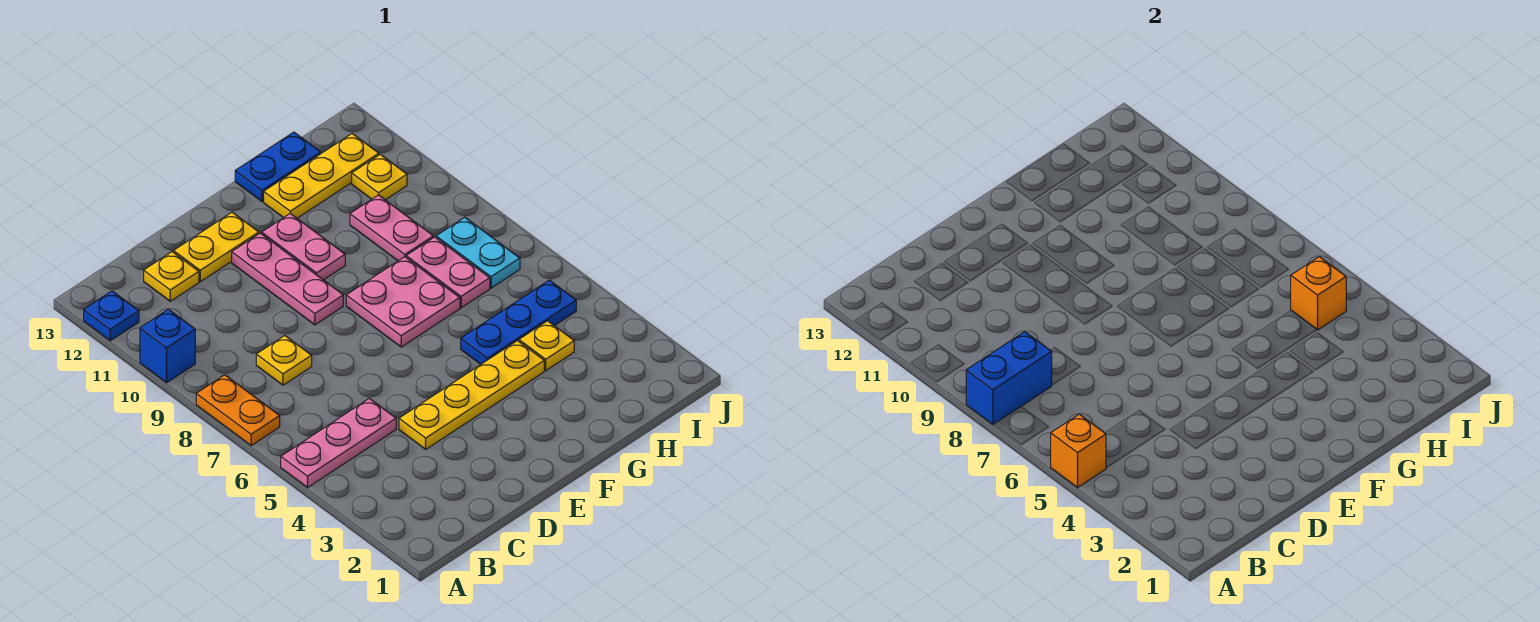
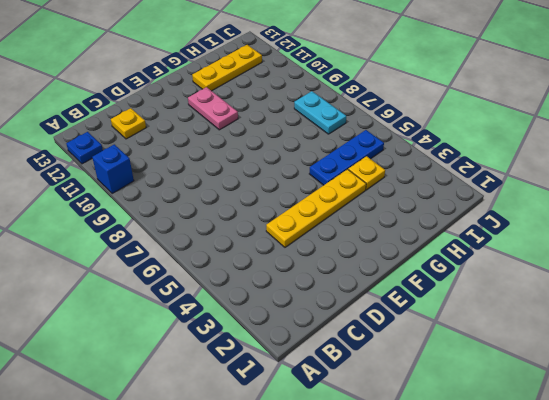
none -> pink 1x3 plate [281,398,396,487]
none -> orange 1x2 plate [196,375,280,445]
none -> yellow 1x1 plate [256,336,312,385]

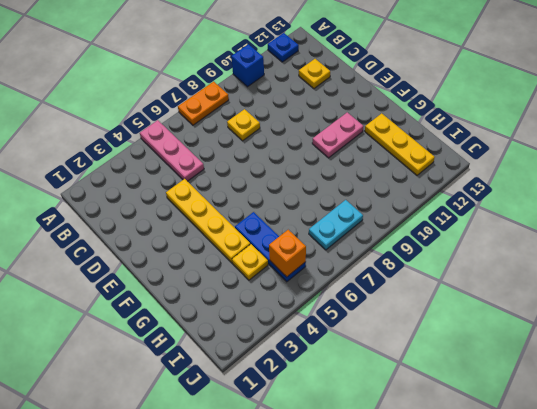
none -> yellow 1x2 plate [174,212,259,282]
none -> pink 1x3 plate [232,233,343,325]
none -> pink 2x2 plate [346,257,460,347]

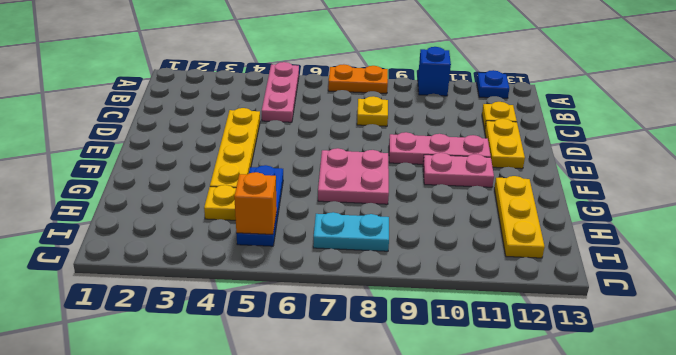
none -> blue 1x2 plate [235,132,321,201]
none -> pink 1x2 plate [406,237,490,308]
none -> pink 1x2 plate [350,195,433,261]

